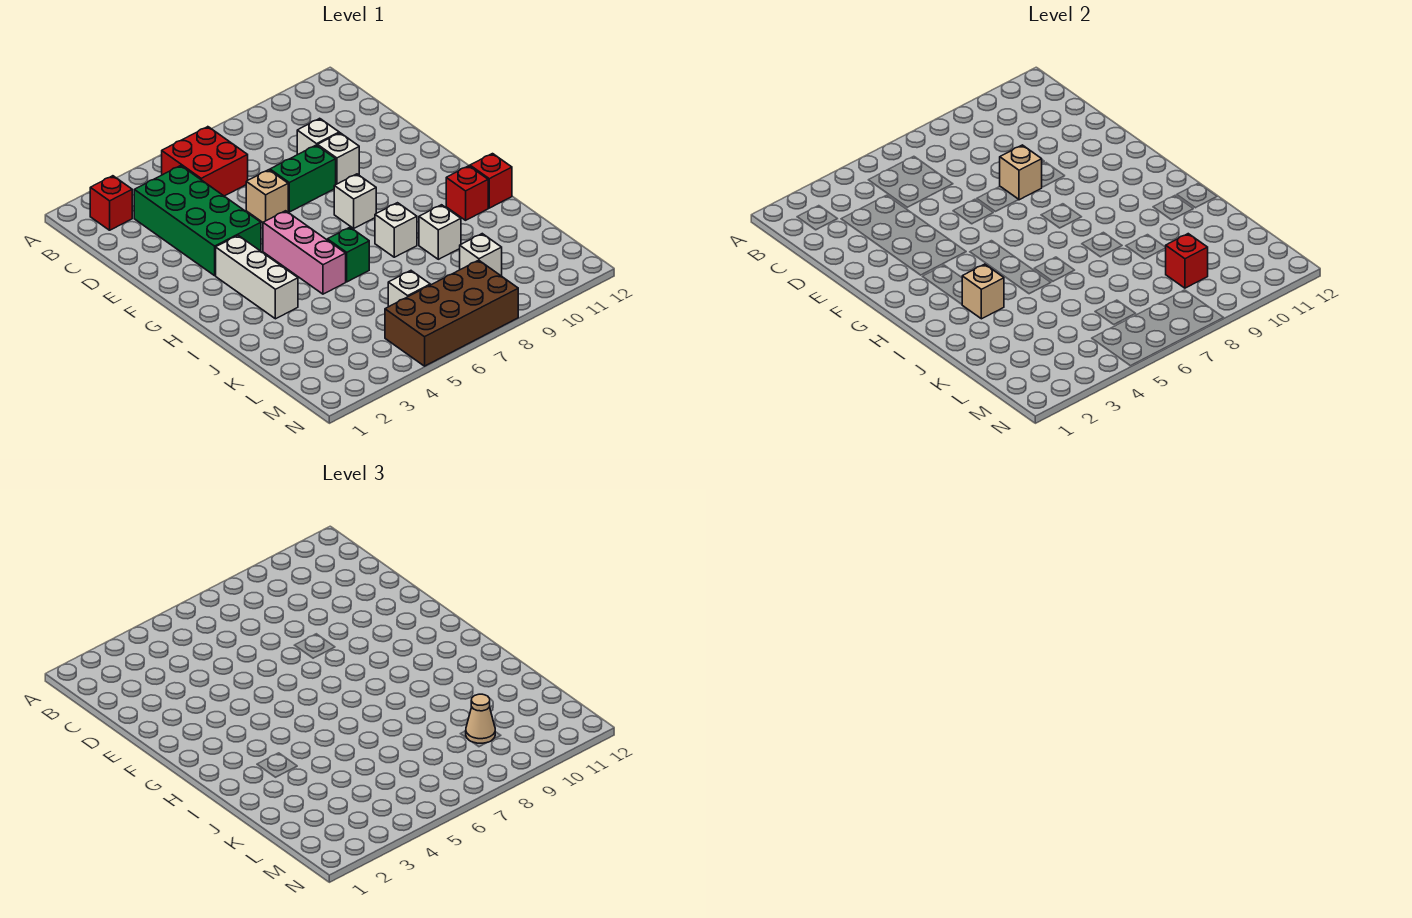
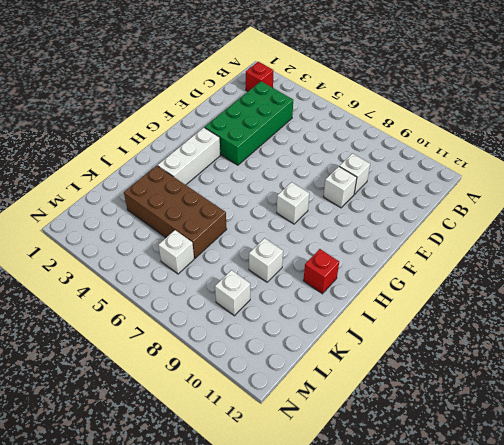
brown 2x4 brick [124,166,227,258] -> brown 2x4 brick moved to [385,260,518,366]
none -> red 2x2 brick [162,127,248,196]
none -> tan 1x1 brick [246,170,288,222]
none -> green 1x2 brick [270,145,336,212]

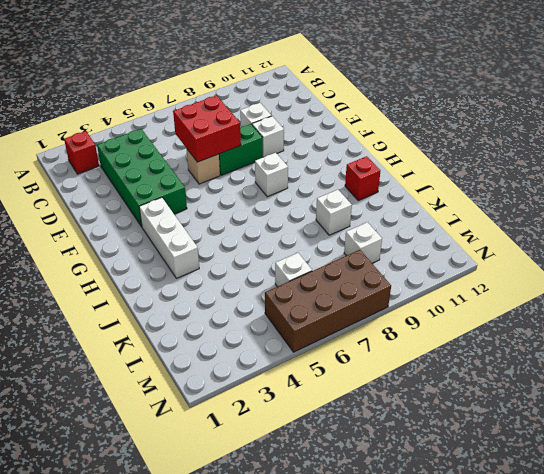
red 2x2 brick [173,95,241,162] -> red 2x2 brick moved to [162,127,248,196]
none -> pink 1x3 brick [263,211,346,294]
none -> green 1x1 brick [327,227,369,282]
none -> white 1x1 brick [375,203,417,257]

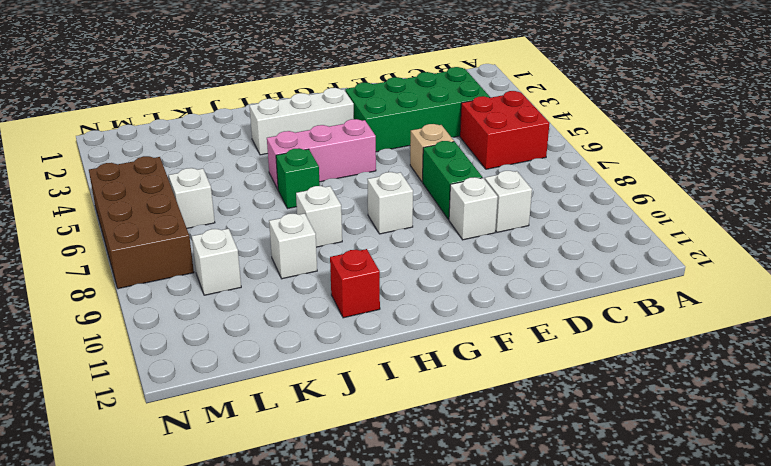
none -> red 1x1 brick [90,176,132,230]
none -> red 1x1 brick [470,154,512,208]
none -> tan 1x1 brick [1000,145,1042,200]

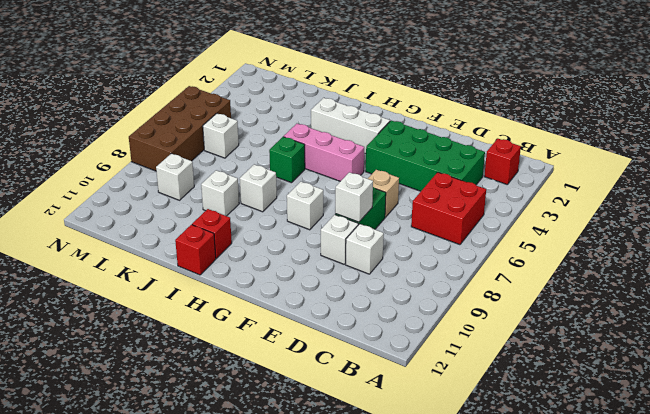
white 1x1 brick [335,172,373,222] -> tan 1x1 brick [1000,145,1042,200]
none -> tan 1x1 brick [962,264,1004,319]
none -> red 1x1 brick [1166,234,1208,288]
none -> tan 1x1 cone [466,694,495,743]

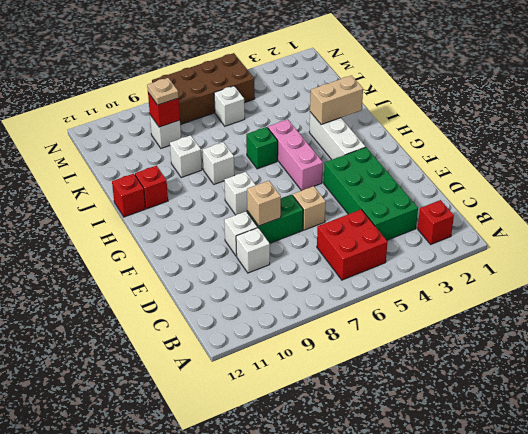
tan 1x2 brick [310,76,363,124] -> tan 1x1 brick [962,264,1004,319]
tan 1x1 plate [147,78,179,105] -> tan 1x1 cone [466,694,495,743]

